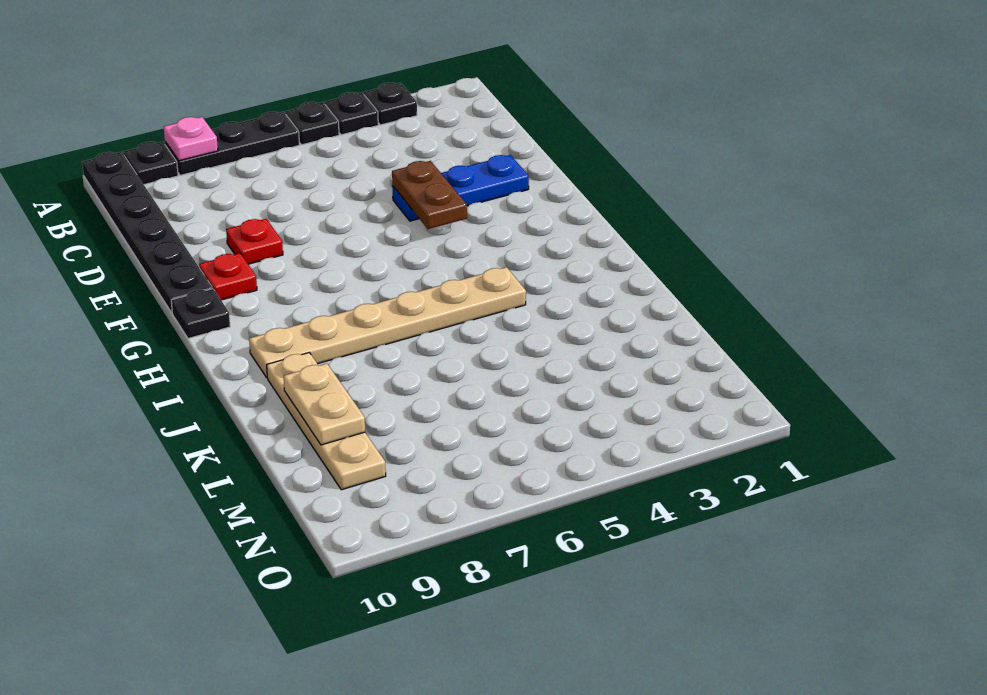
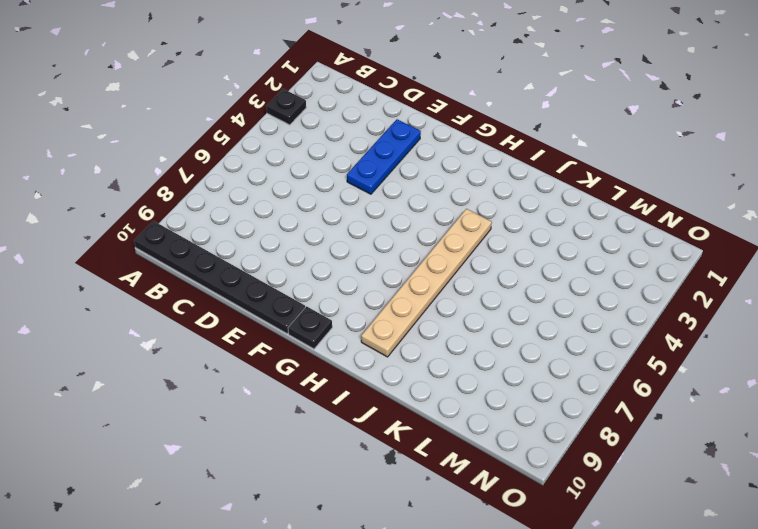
none -> black 1x1 plate [325,92,378,135]
none -> black 1x1 plate [286,102,339,145]
none -> black 1x3 plate [165,112,300,175]

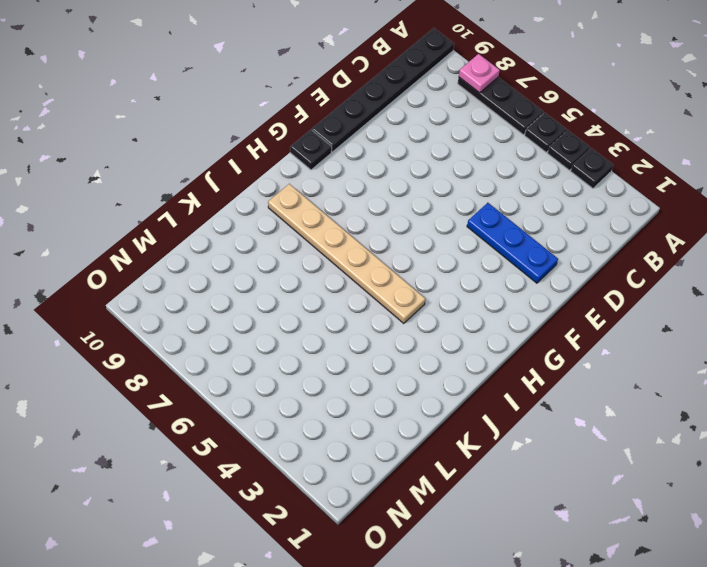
none -> black 1x1 plate [124,142,178,184]
none -> red 1x1 plate [226,219,283,264]
none -> red 1x1 plate [199,253,257,300]

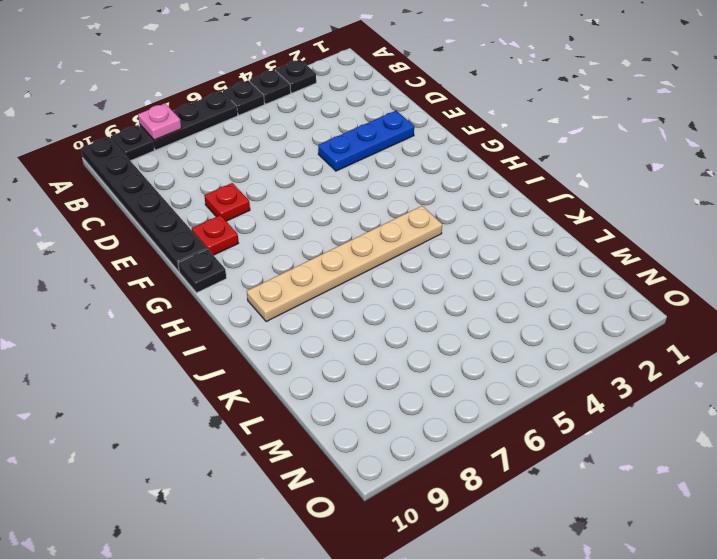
none -> tan 1x4 plate [267,353,386,490]
none -> brown 1x2 plate [392,161,467,229]
none -> tan 1x2 plate [284,363,365,445]

